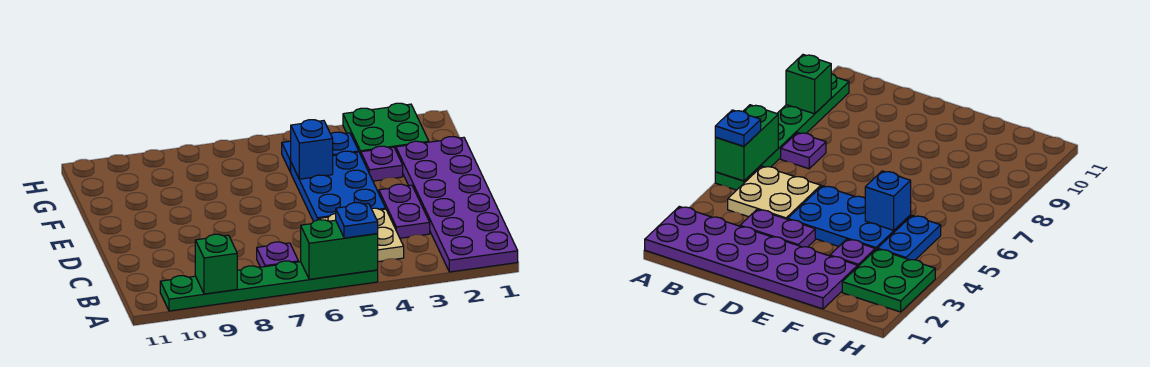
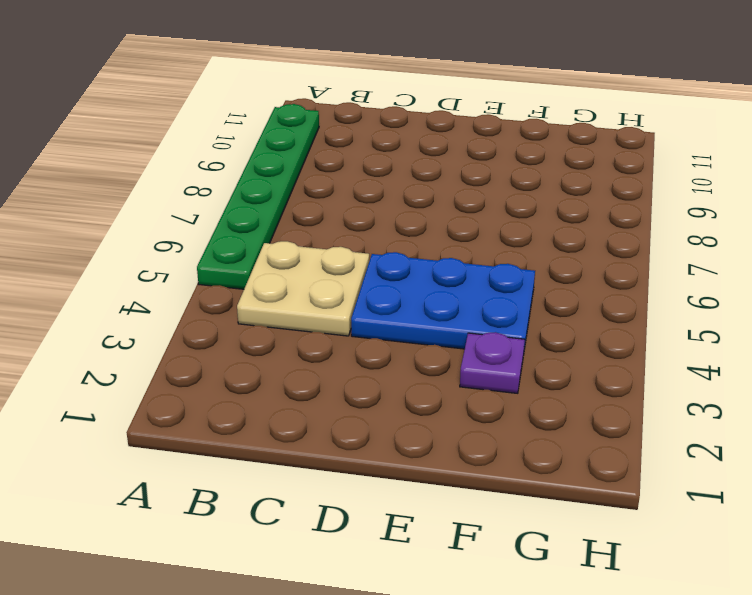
none -> purple 2x6 plate [396,137,518,272]
none -> purple 1x1 plate [257,242,298,267]
none -> purple 1x2 plate [379,184,430,238]

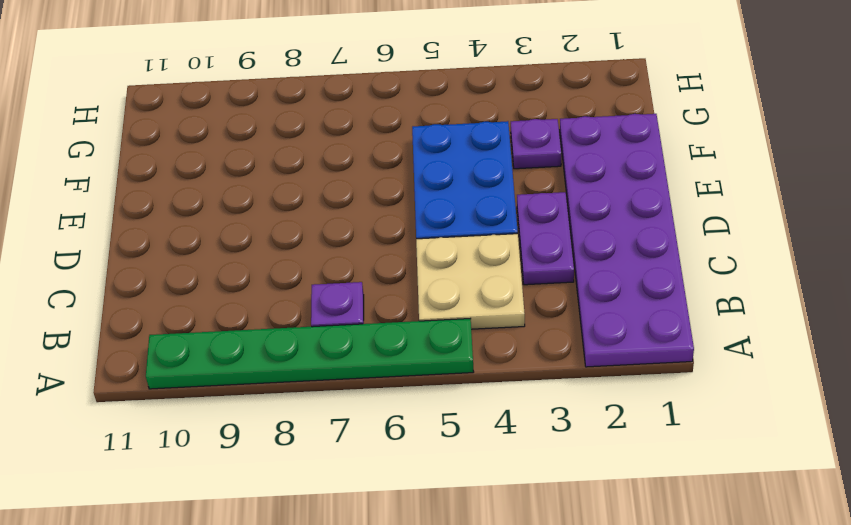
none -> green 2x2 plate [343,103,429,155]
none -> blue 1x2 plate [282,132,359,172]
none -> green 1x2 brick [301,220,378,279]

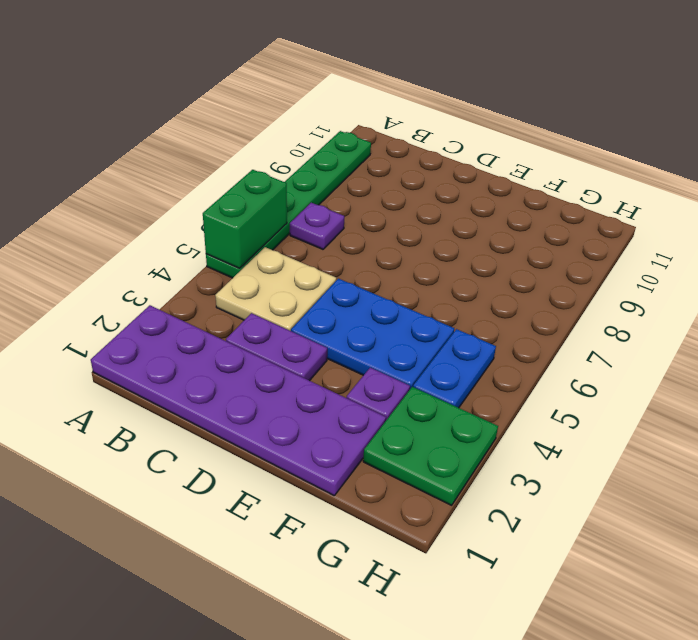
none -> green 1x1 brick [195,234,237,294]
none -> blue 1x1 brick [291,120,333,179]
none -> blue 1x1 plate [336,203,378,238]

